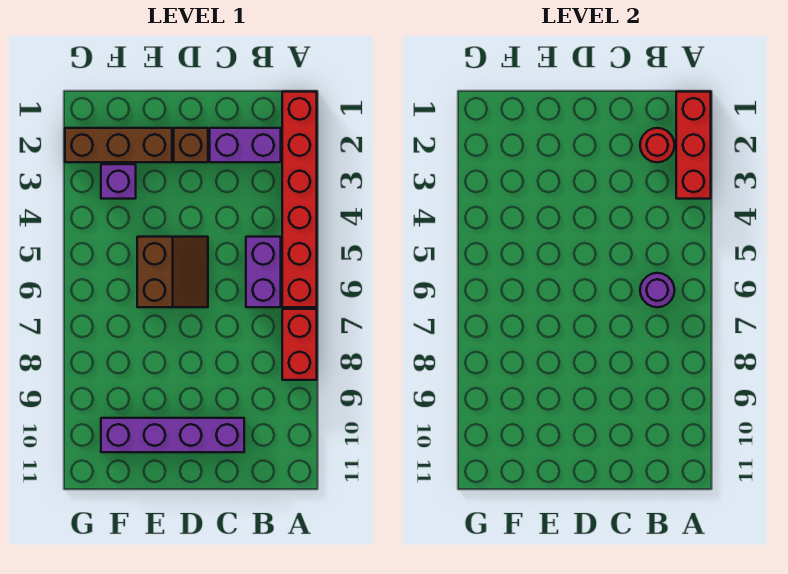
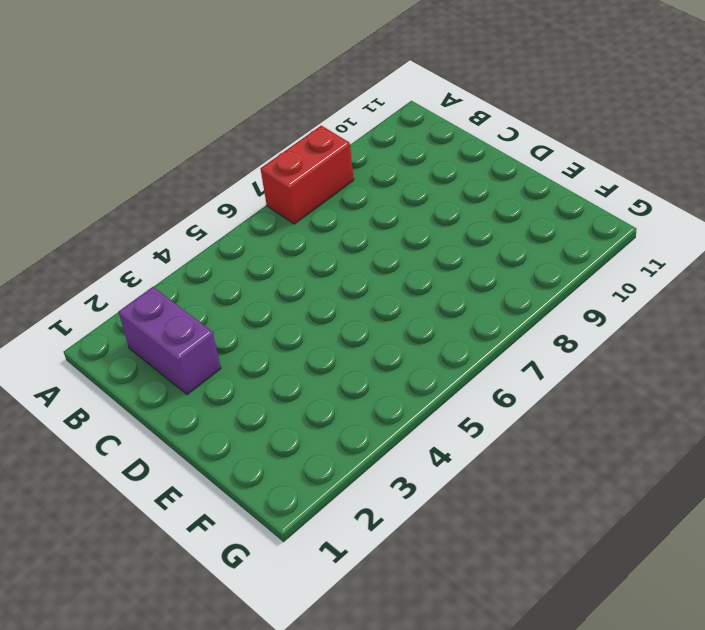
none -> red 1x6 brick [282,92,317,307]
none -> purple 1x2 brick [246,237,281,307]
none -> purple 1x4 brick [101,418,244,452]

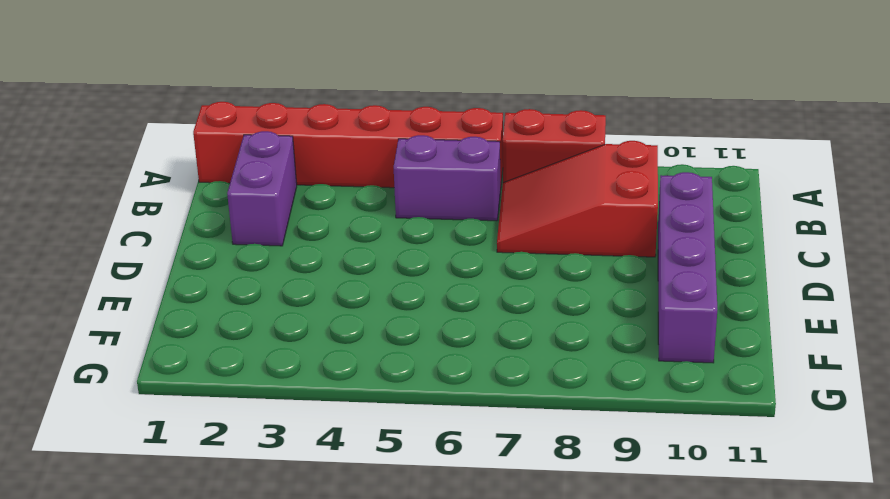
red 2x3 slope [497,141,658,257] -> none
none -> brown 1x1 brick [174,128,208,162]
none -> brown 2x2 slope [137,237,208,307]
none -> brown 1x3 brick [65,128,172,162]

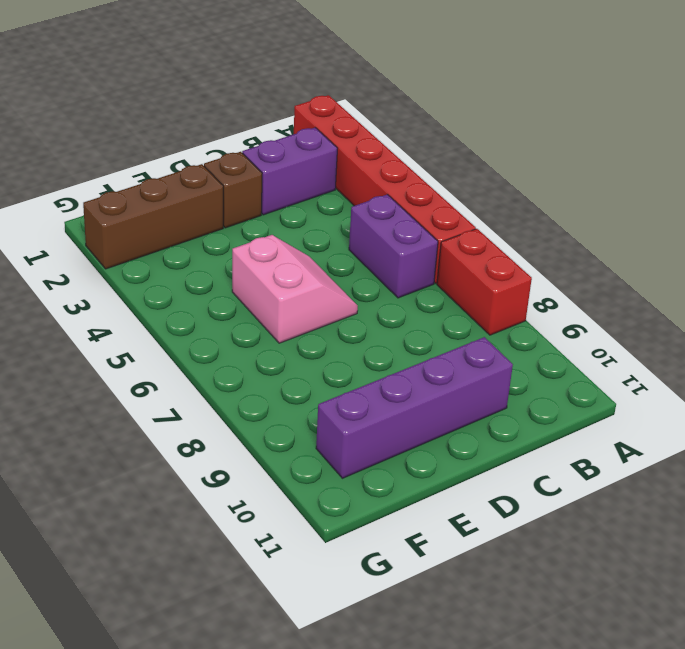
pink 2x2 slope [232,235,358,343] -> brown 2x2 slope [137,237,208,307]
none -> purple 1x1 brick [101,164,136,199]
none -> red 1x3 brick [676,92,711,199]
none -> red 1x1 round brick [640,128,675,162]

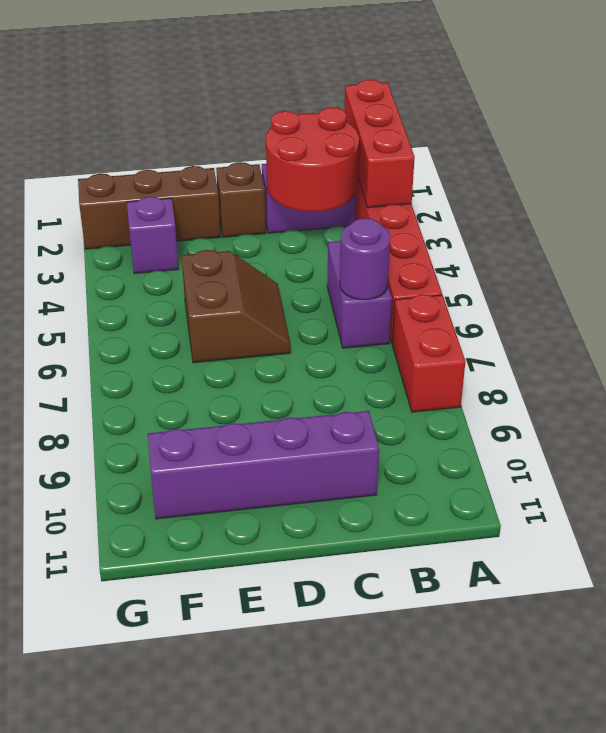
red 2x2 round brick [266,107,359,212] -> red 1x1 round brick [640,128,675,162]

